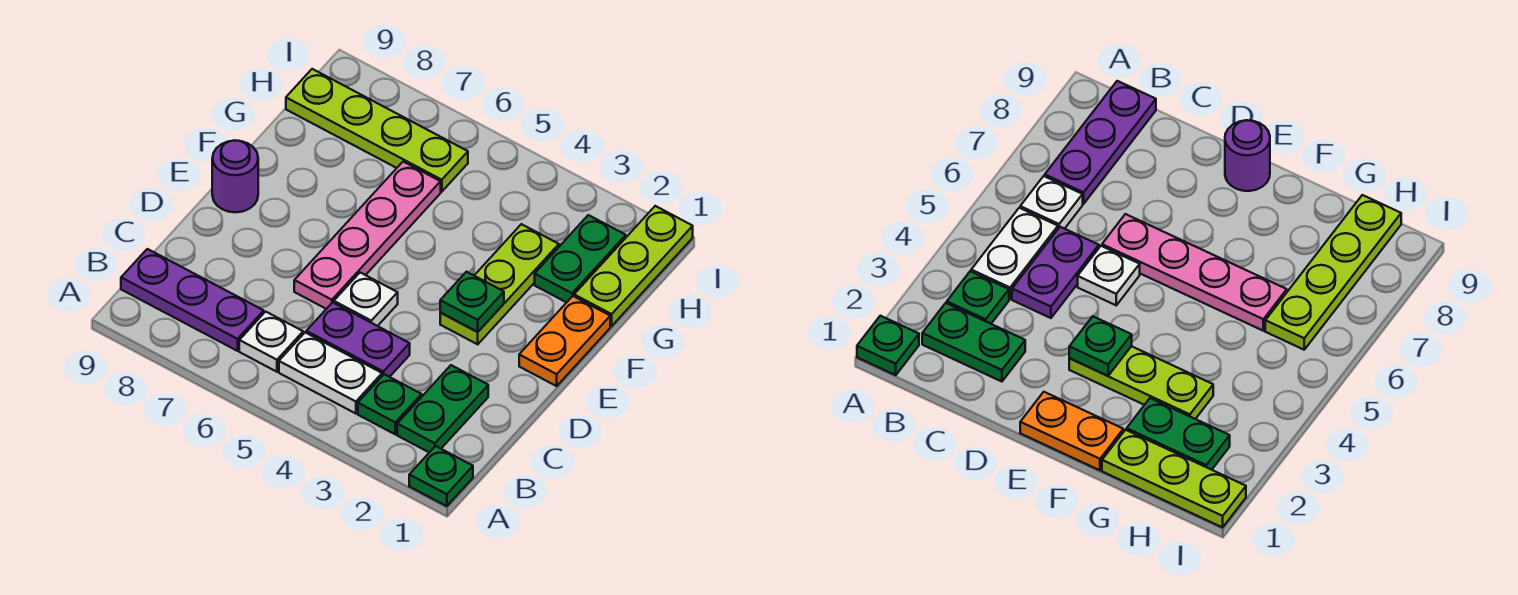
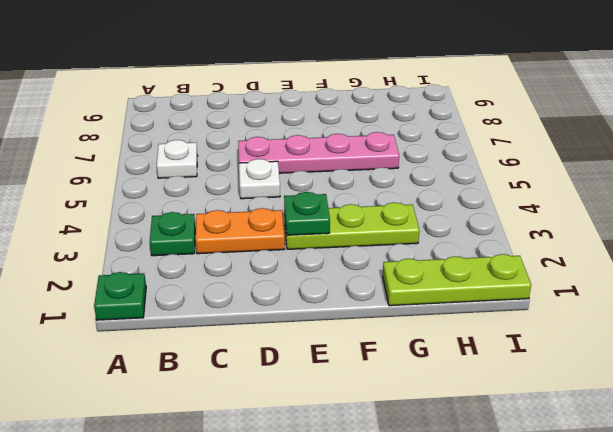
orange 1x2 plate [196,208,285,254] -> orange 1x2 plate moved to [519,296,610,386]
none -> green 1x2 plate [397,365,488,452]
none -> white 1x2 plate [279,333,382,414]
none -> purple 1x3 plate [121,249,264,351]

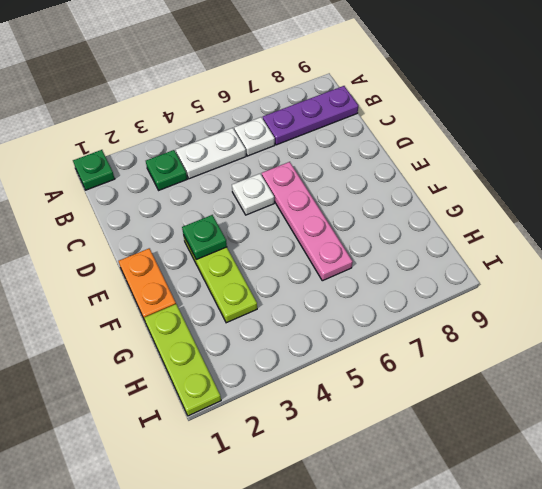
none -> green 1x2 plate [397,365,488,452]
none -> purple 1x2 plate [306,302,410,377]
none -> purple 1x1 round brick [212,140,258,212]

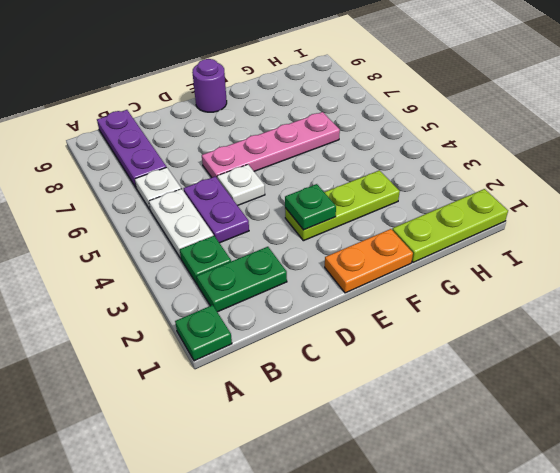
none -> green 1x2 plate [535,215,626,302]
none -> lime 1x4 plate [286,69,468,192]

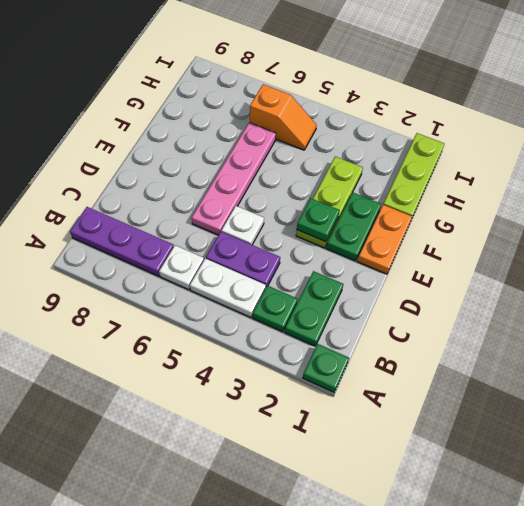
green 1x2 plate [326,192,381,261] -> green 1x2 plate moved to [535,215,626,302]
orange 1x2 slope [250,84,317,150] -> lime 1x4 plate [286,69,468,192]
none -> purple 1x1 round brick [212,140,258,212]

